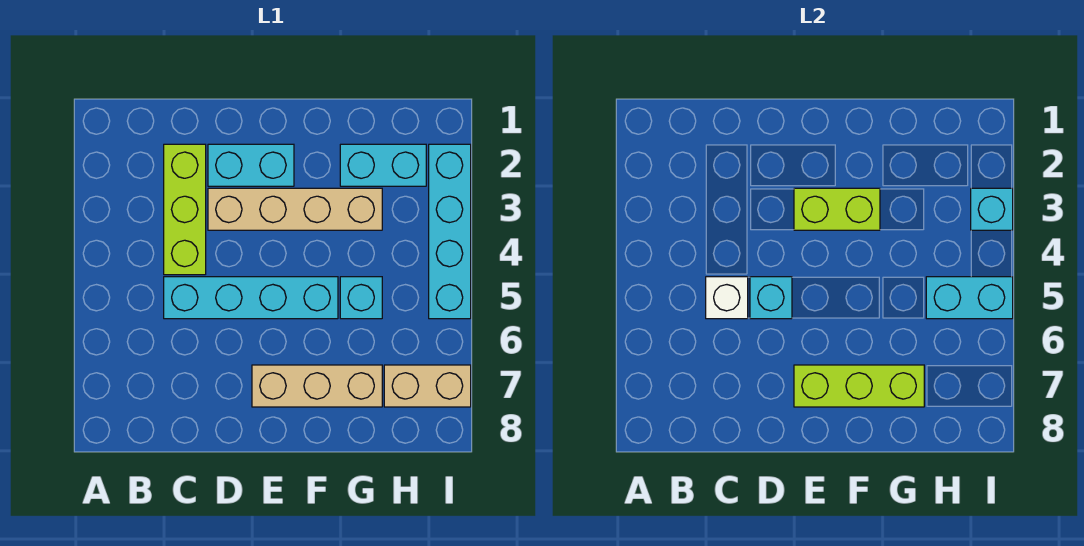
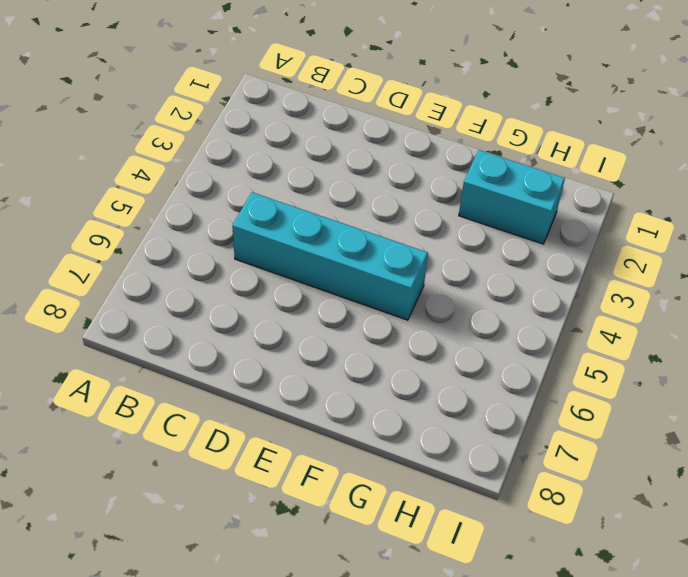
none -> lime 1x3 brick [164,144,206,275]
none -> cyan 1x2 brick [208,144,294,186]
none -> tan 1x4 brick [208,188,382,230]

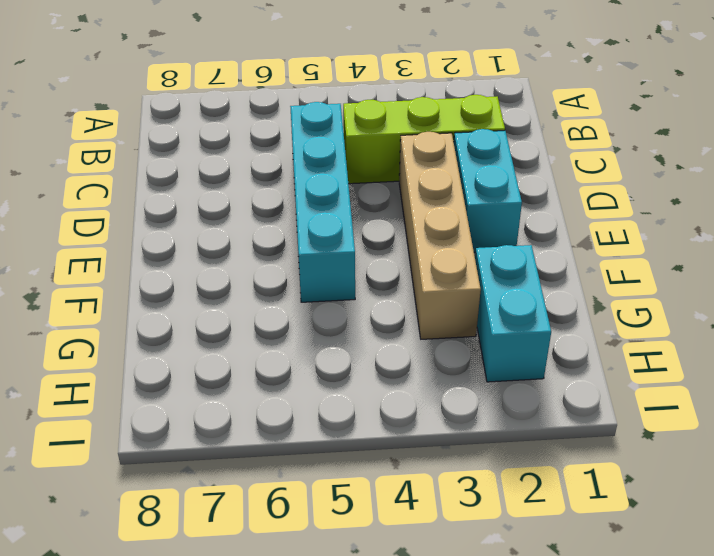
none -> tan 1x3 brick [252,365,382,407]
none -> cyan 1x1 brick [340,277,382,319]
none -> tan 1x2 brick [384,365,471,407]

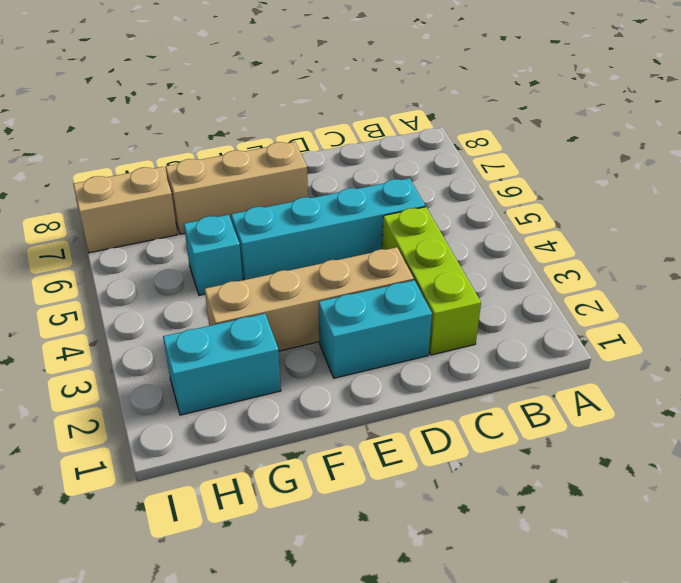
none -> cyan 1x4 brick [429,144,471,319]
none -> white 1x1 brick [706,277,748,319]
none -> cyan 1x1 brick [750,277,792,319]

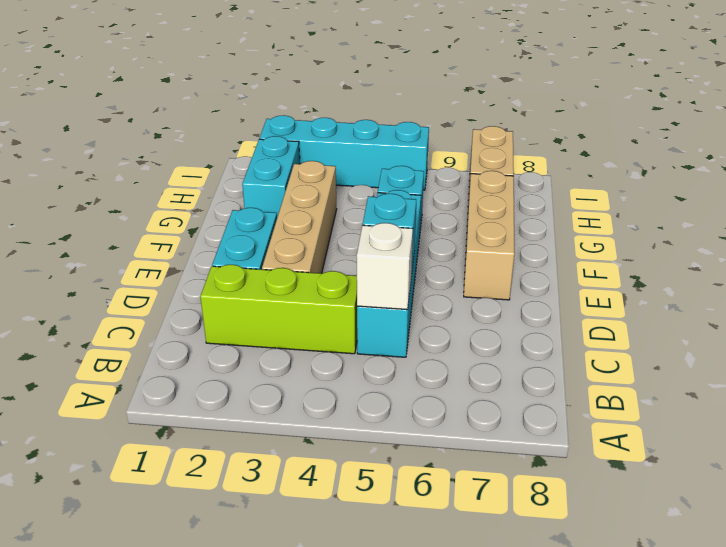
none -> lime 1x2 brick [794,188,880,230]
none -> lime 1x3 brick [794,365,924,407]
none -> cyan 1x2 brick [926,277,1013,319]

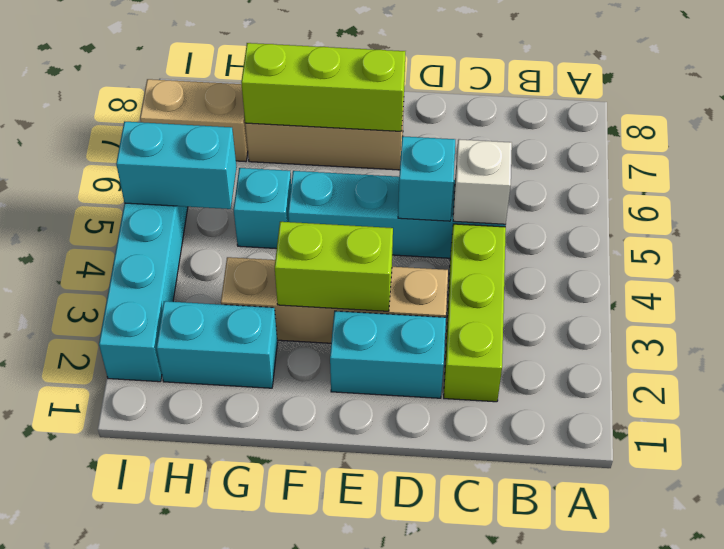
none -> cyan 1x1 brick [971,188,1013,230]

